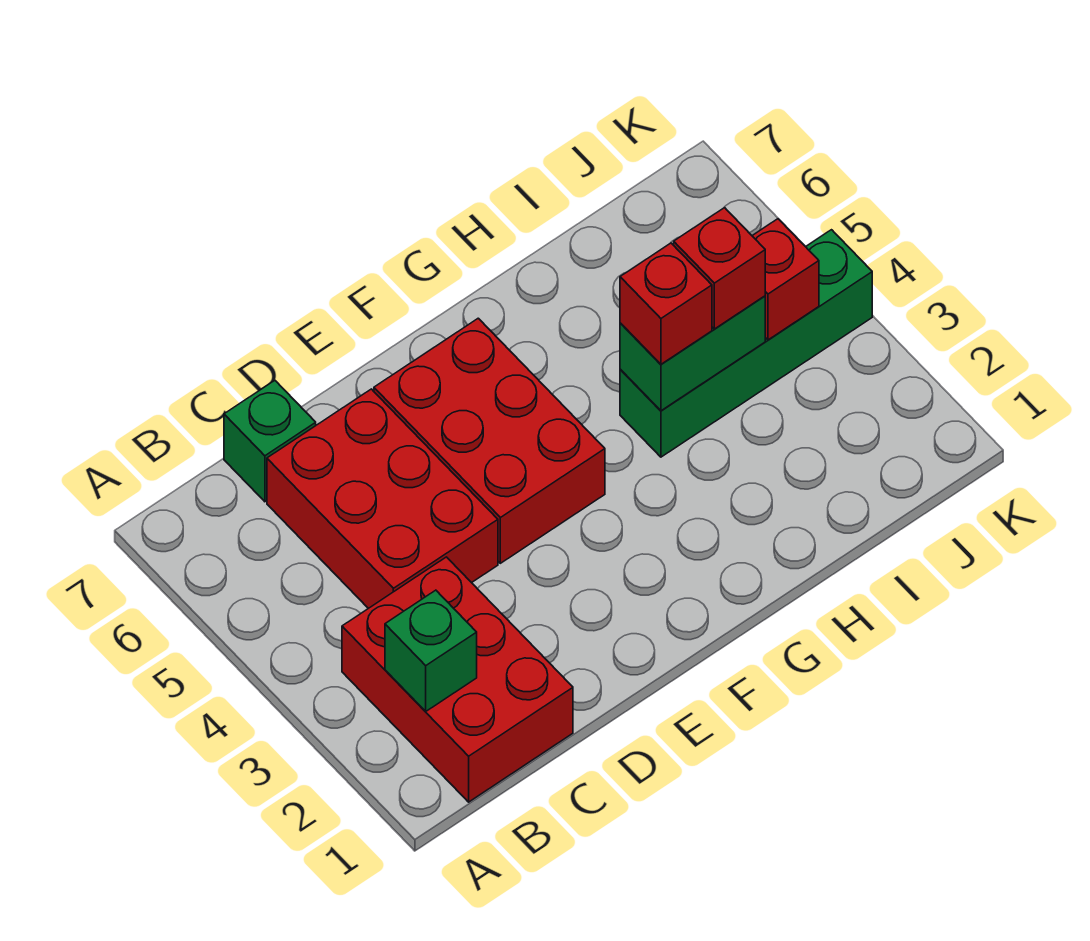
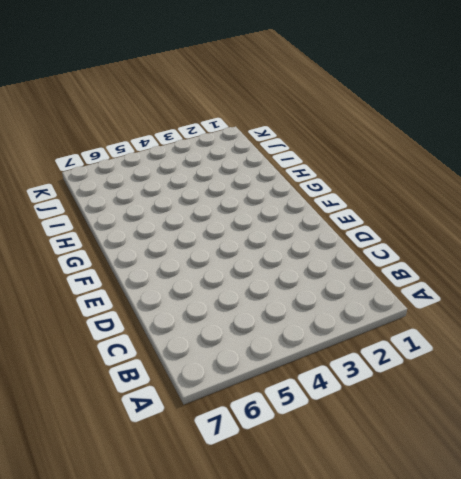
none -> red 2x3 brick [342,557,573,802]
none -> red 2x3 brick [267,389,498,608]

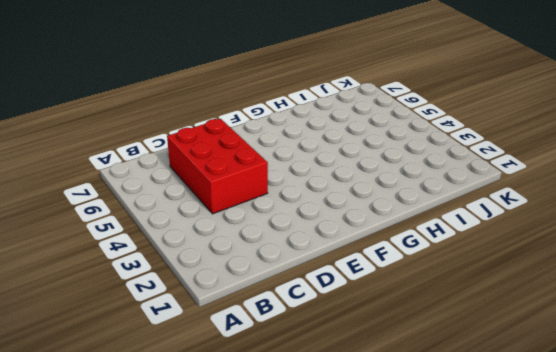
none -> red 2x3 brick [342,557,573,802]
none -> green 1x1 brick [224,381,316,502]

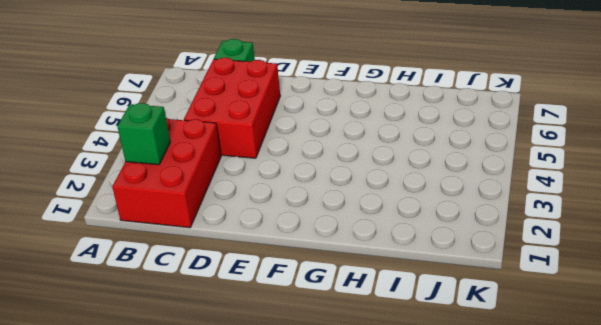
none -> red 2x3 brick [374,318,605,563]
none -> green 1x4 brick [620,230,872,457]

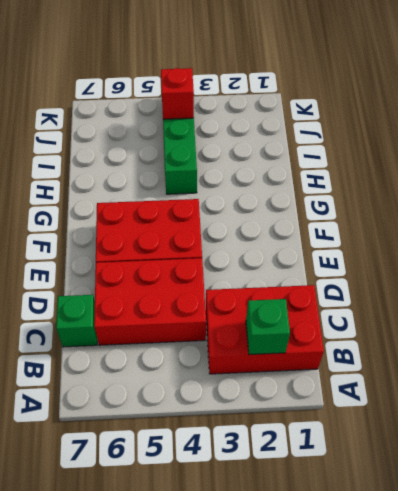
none -> green 1x2 brick [620,296,765,411]
none -> red 1x1 brick [620,243,712,364]

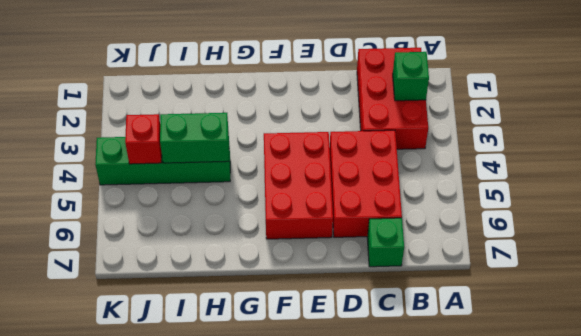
none -> red 1x1 brick [620,243,712,364]
none -> red 1x1 brick [674,208,765,329]

